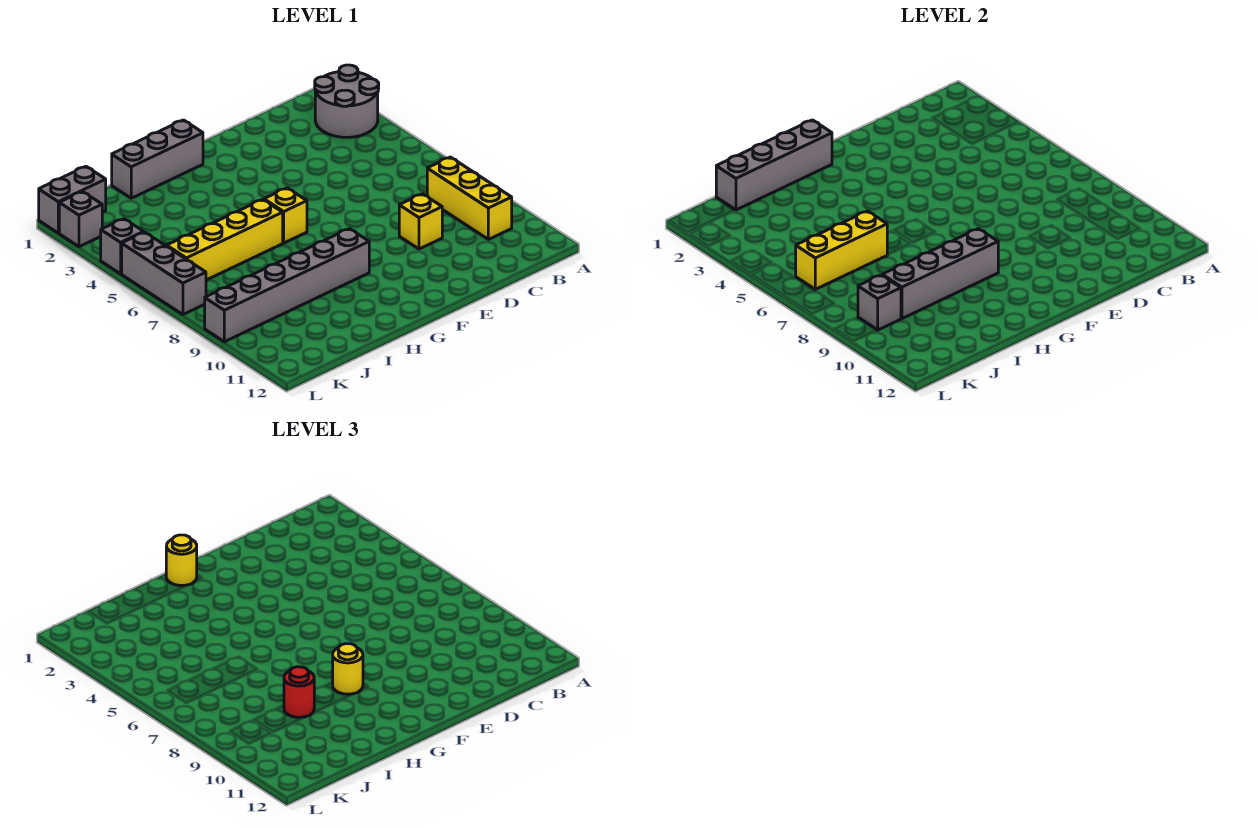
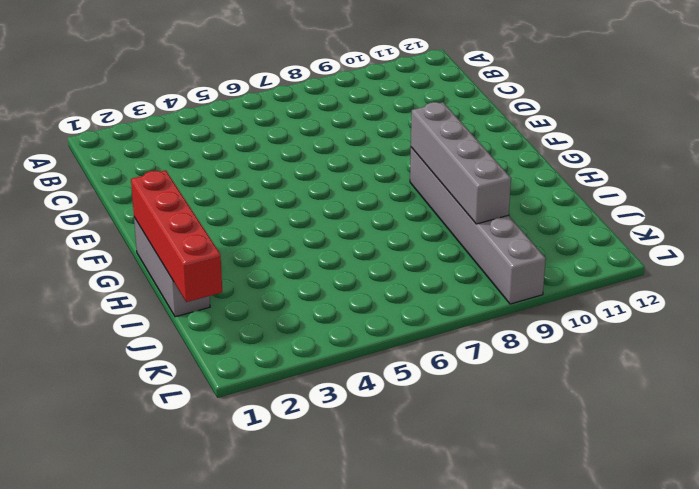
red 1x4 brick [131,170,222,302] -> grey 1x4 brick [716,120,832,210]
none -> grey 2x2 round brick [315,65,379,137]
none -> yellow 1x3 brick [427,157,512,239]
none -> yellow 1x1 brick [399,194,442,249]

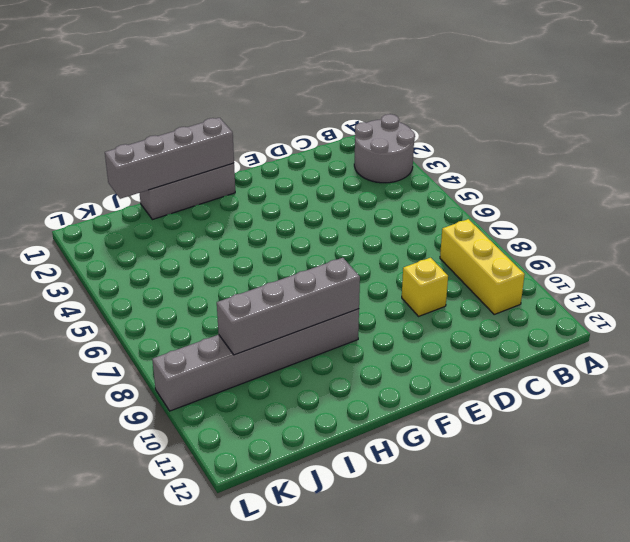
none -> yellow 1x1 brick [264,188,307,243]
none -> yellow 1x4 brick [167,199,283,280]
none -> grey 1x2 brick [39,166,106,233]

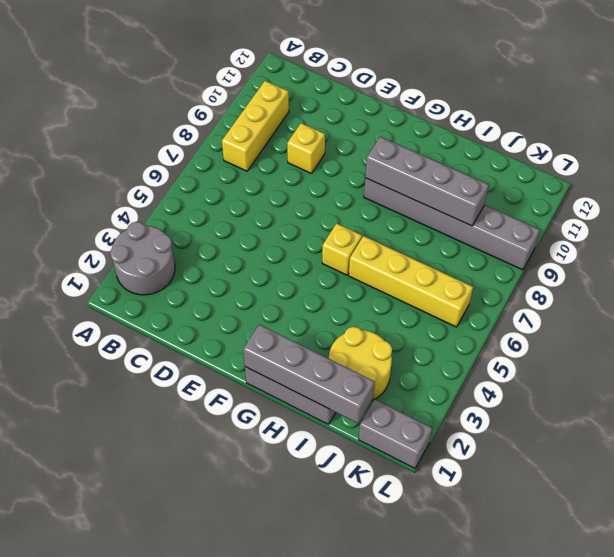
yellow 2x2 round brick [329,327,392,400] -> none
none -> grey 1x1 brick [59,191,103,247]
none -> grey 1x1 brick [101,219,144,274]
none -> grey 1x3 brick [122,232,206,315]

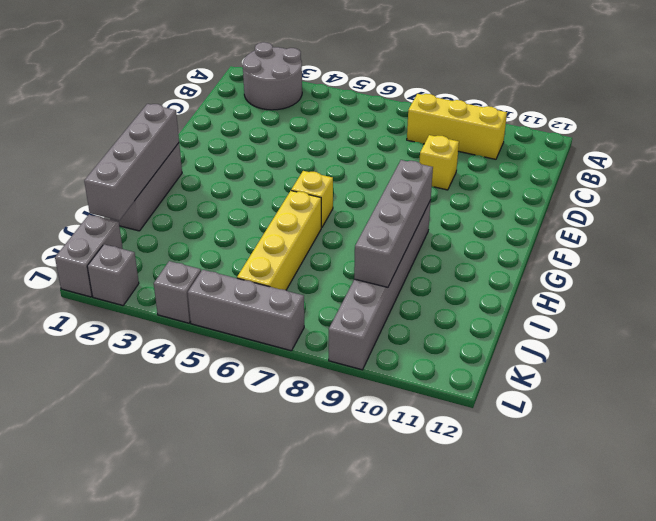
none -> yellow 1x3 brick [796,211,887,289]
none -> grey 1x1 brick [858,275,901,330]
none -> yellow 1x1 round brick [166,535,197,586]

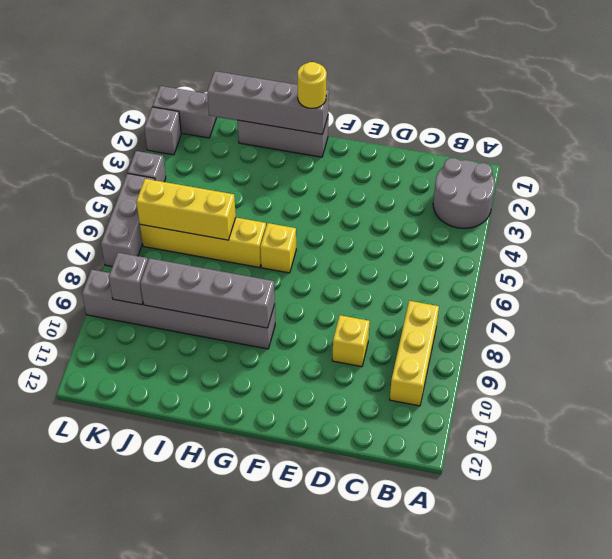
none -> yellow 1x1 round brick [333,644,363,694]
none -> red 1x1 round brick [284,667,314,717]

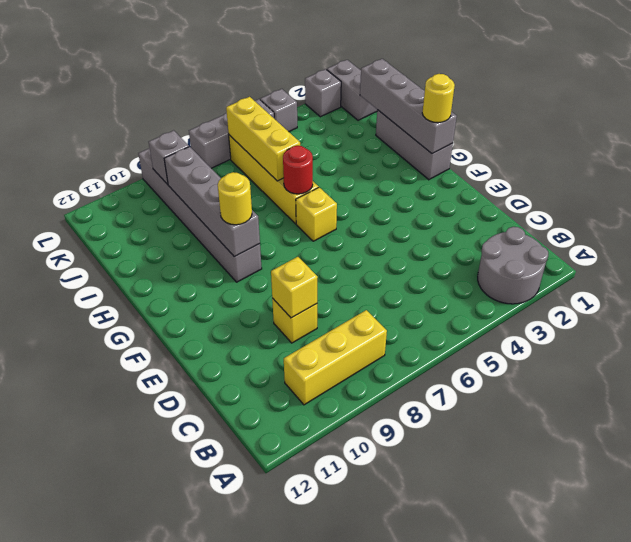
yellow 1x1 brick [271,257,318,318] -> none
red 1x1 round brick [283,146,313,194] -> red 1x1 round brick moved to [284,667,314,717]

